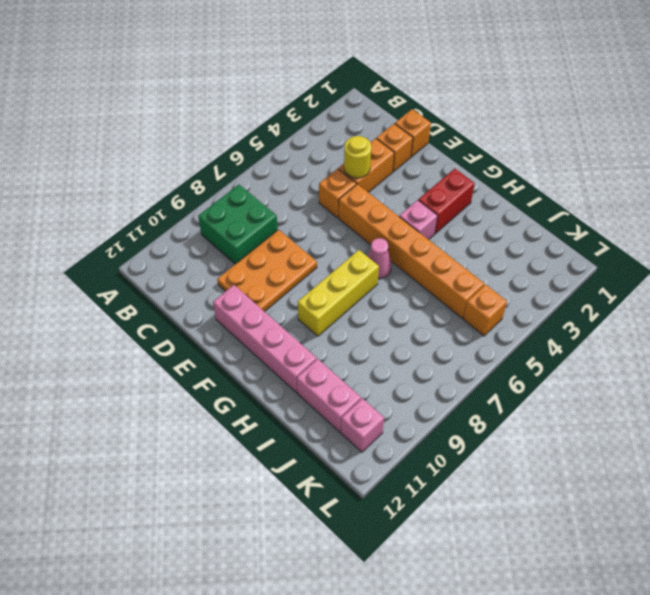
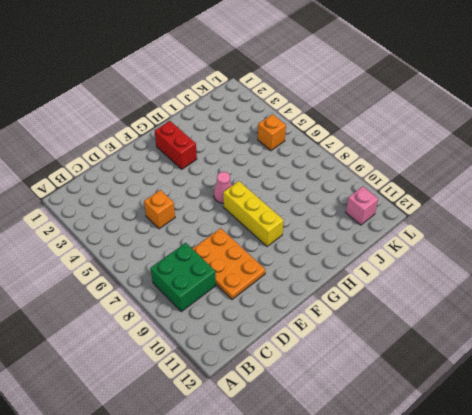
none -> orange 1x1 brick [395,109,431,157]
none -> orange 1x1 brick [376,124,413,172]
none -> orange 1x2 brick [338,138,394,193]

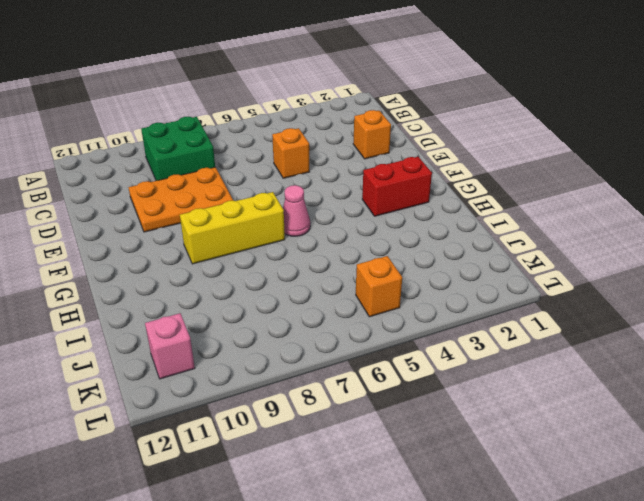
none -> orange 1x1 brick [395,109,431,157]
none -> orange 1x2 brick [338,138,394,193]
none -> orange 1x6 brick [338,184,484,318]

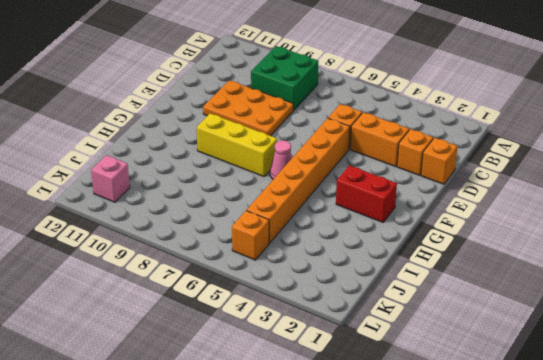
none -> pink 1x4 brick [213,285,317,392]
none -> pink 1x1 brick [399,200,437,240]
none -> pink 1x2 brick [297,359,361,432]

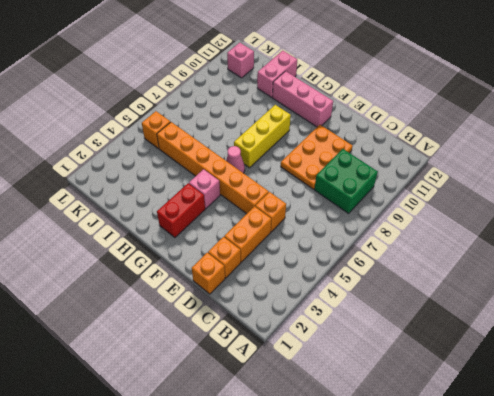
pink 1x3 brick [272,71,333,127] -> pink 1x4 brick [213,285,317,392]
pink 1x2 brick [257,51,297,97] -> pink 1x2 brick turned to [297,359,361,432]
none -> yellow 1x1 round brick [344,136,371,178]

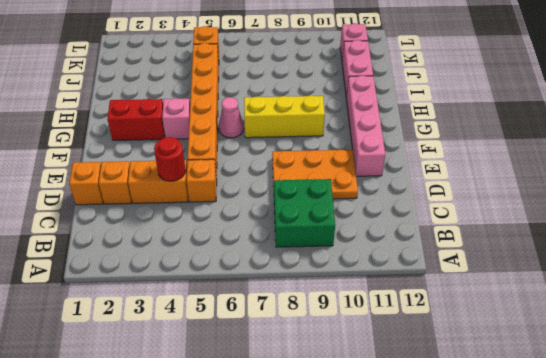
red 1x1 round brick [154,137,186,181] -> yellow 1x1 round brick [344,136,371,178]

